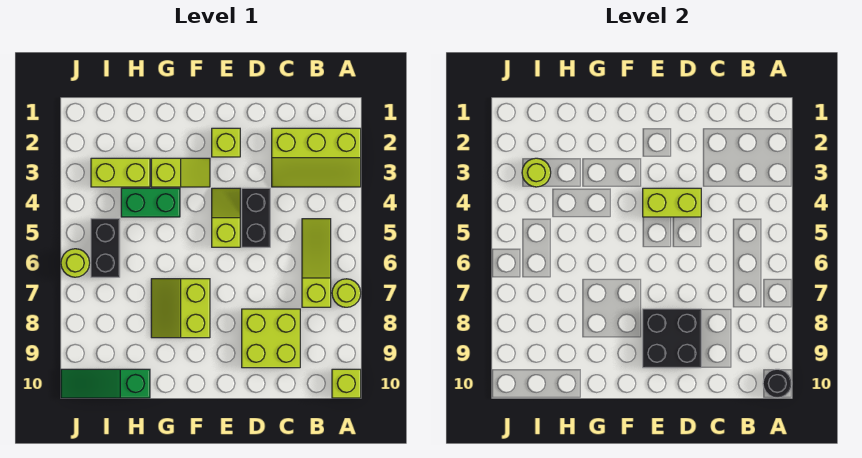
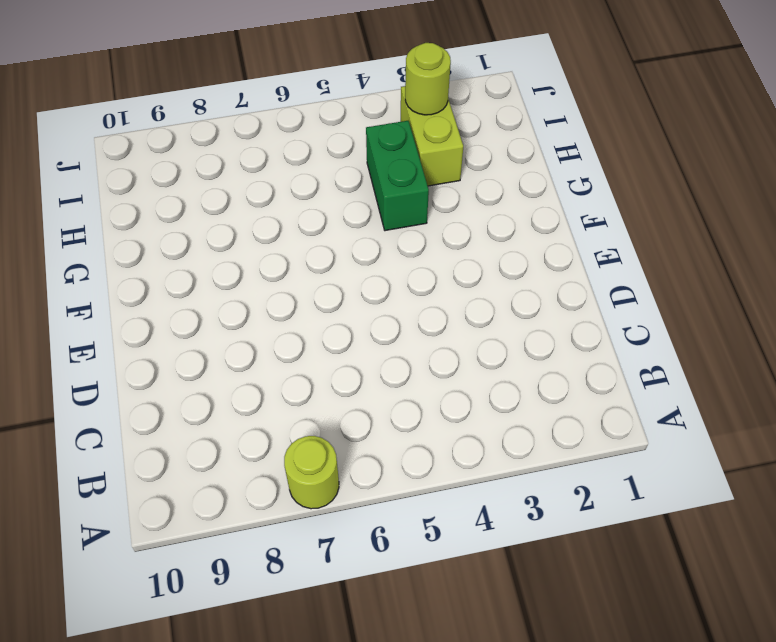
none -> lime 2x3 slope [272,128,361,187]
none -> lime 1x1 brick [332,369,361,398]
none -> lime 1x3 slope [302,219,331,307]

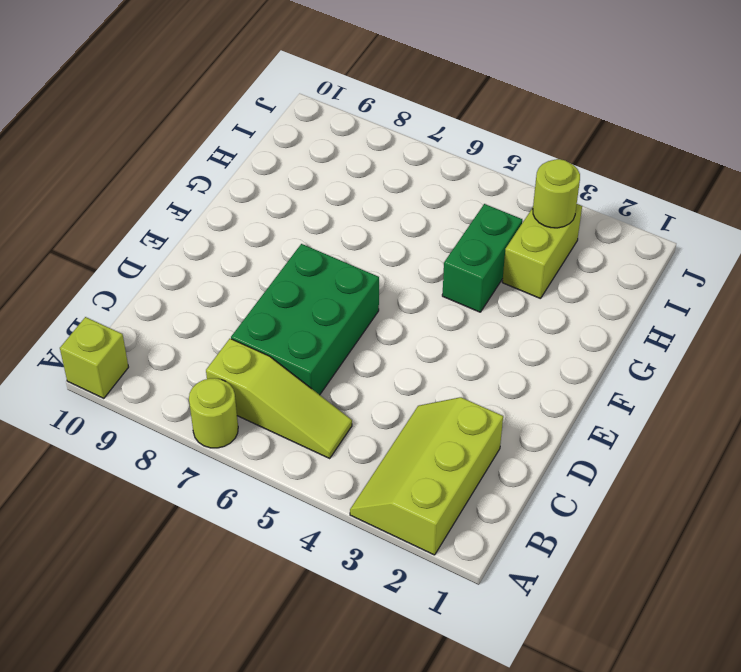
green 2x3 brick [231,244,379,395] -> none
none -> lime 2x2 brick [242,309,300,368]
none -> black 1x2 brick [242,188,270,247]
none -> lime 1x1 brick [212,128,240,157]

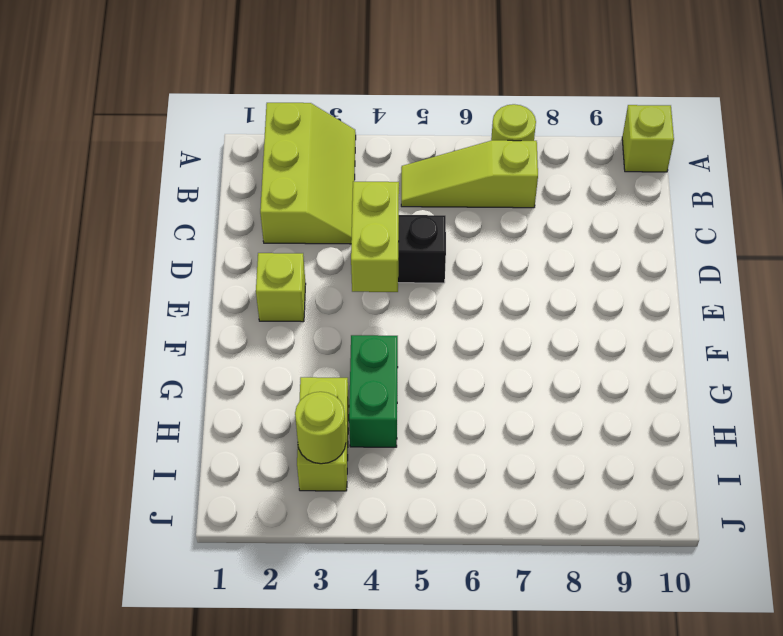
none -> lime 2x2 brick [242,309,300,368]
none -> lime 1x2 slope [212,188,240,247]
none -> lime 1x2 slope [151,158,210,187]

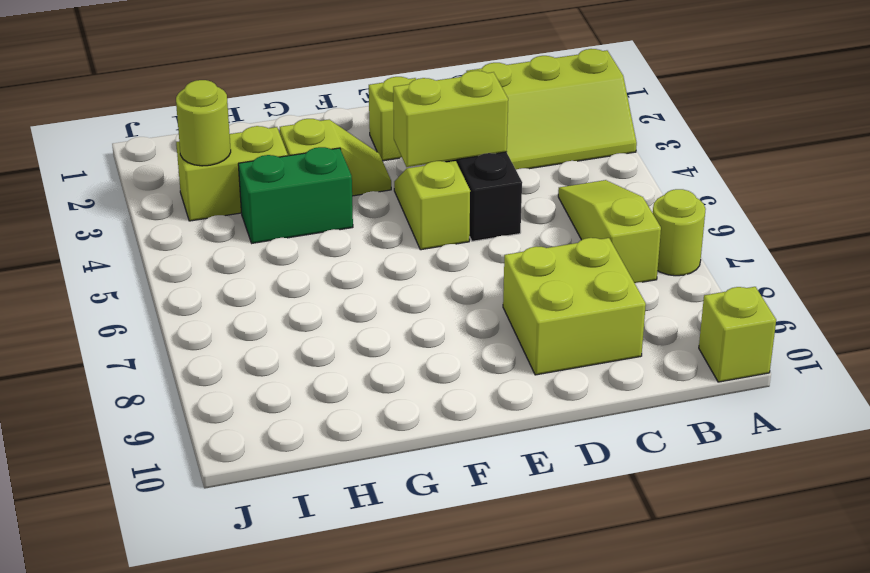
none -> lime 2x2 slope [151,279,210,338]
none -> green 1x3 slope [61,369,150,398]
none -> black 1x2 brick [91,219,120,277]

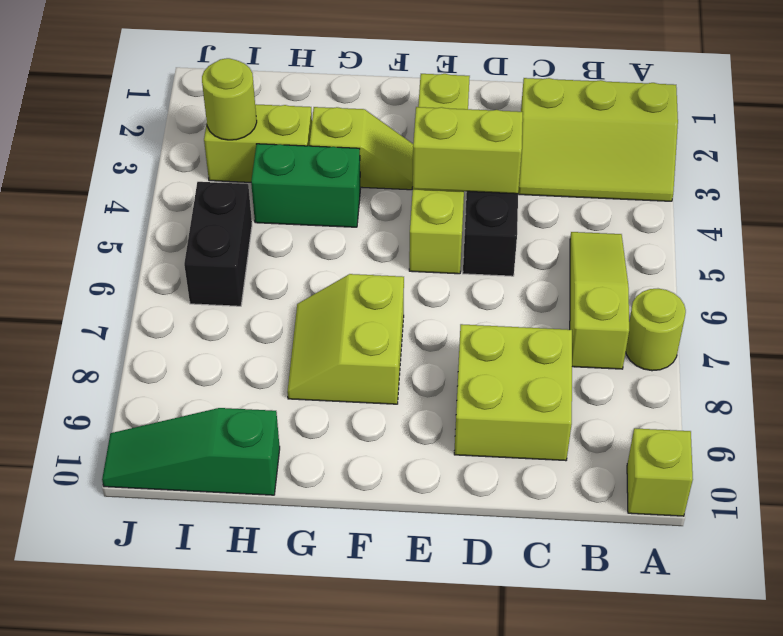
none -> lime 1x1 round brick [61,249,90,277]
none -> black 1x1 round brick [763,369,792,398]
none -> black 2x2 brick [643,309,701,368]

